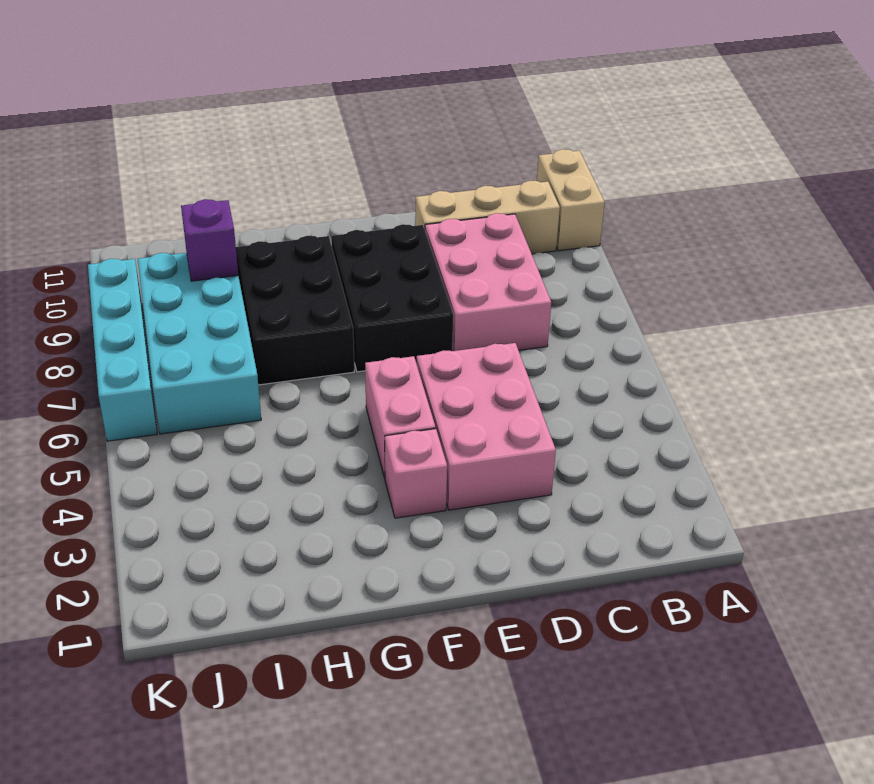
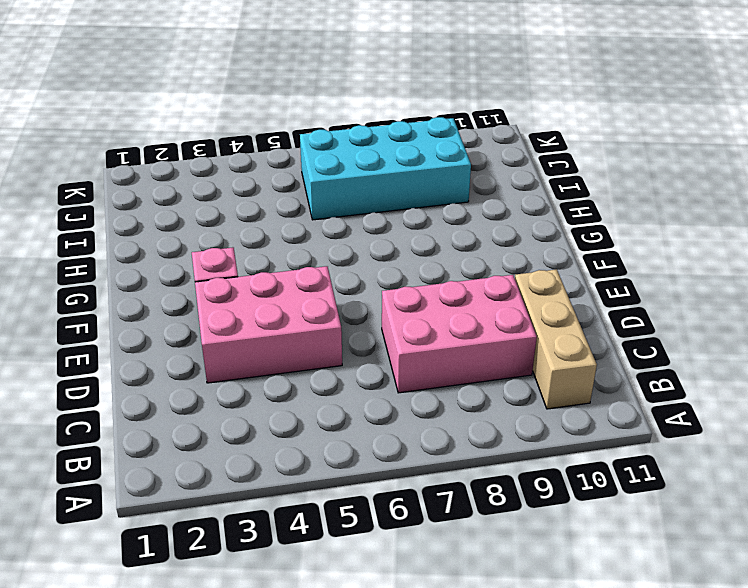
none -> tan 1x2 brick [537,149,605,251]
none -> black 2x3 brick [331,224,453,372]

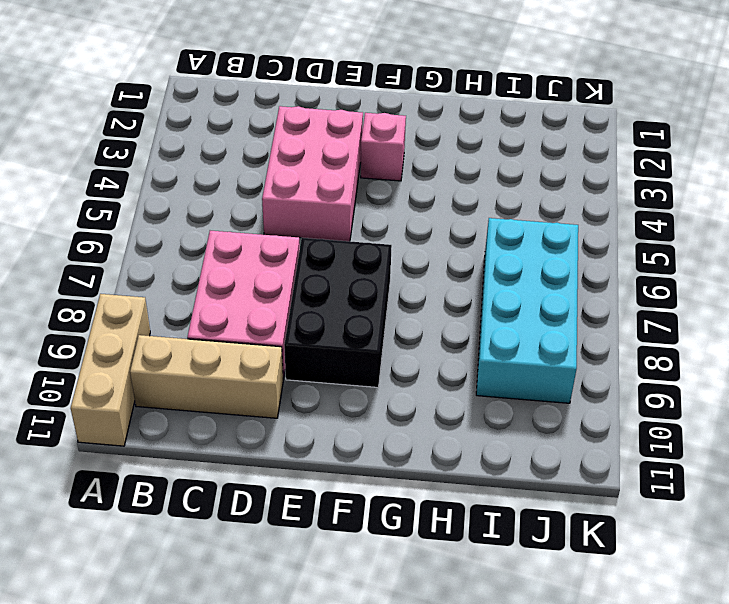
tan 1x3 brick [71,294,150,446] -> tan 1x2 brick [537,149,605,251]
none -> pink 1x2 brick [365,356,436,478]
none -> black 2x3 brick [236,236,354,385]

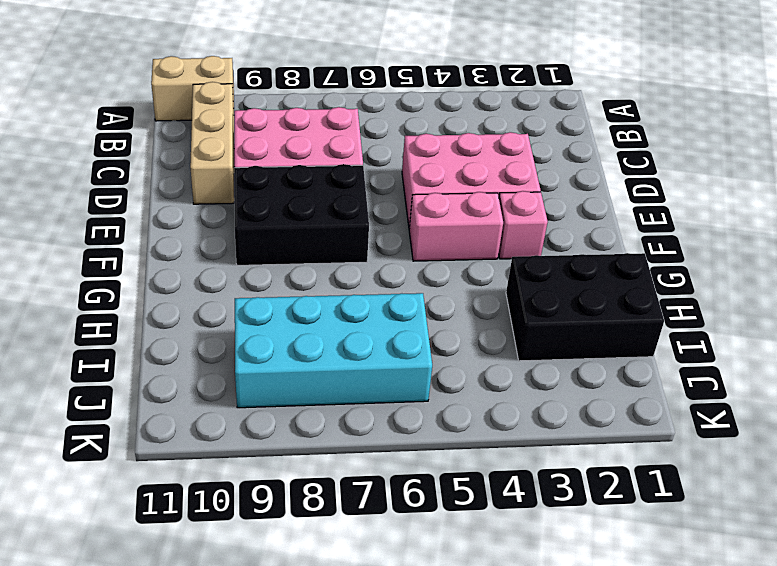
black 2x3 brick [506,253,664,361] -> black 2x3 brick moved to [236,236,354,385]
none -> cyan 1x4 brick [88,259,157,441]
none -> purple 1x1 brick [181,199,238,281]

